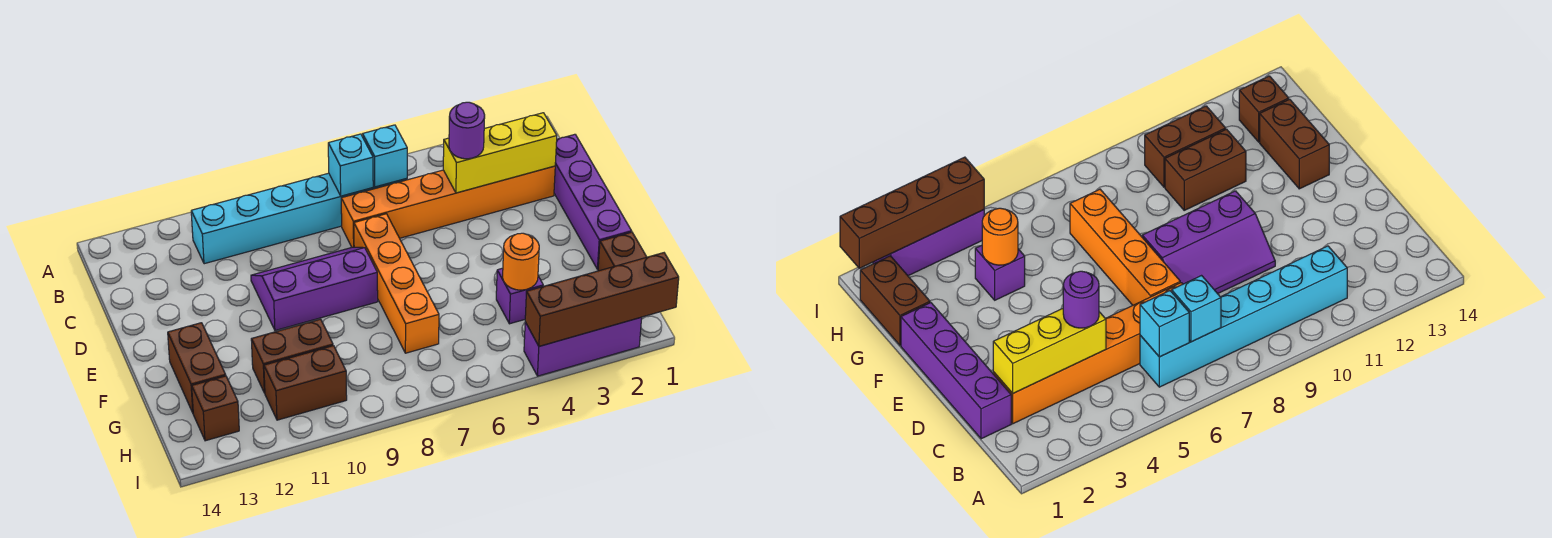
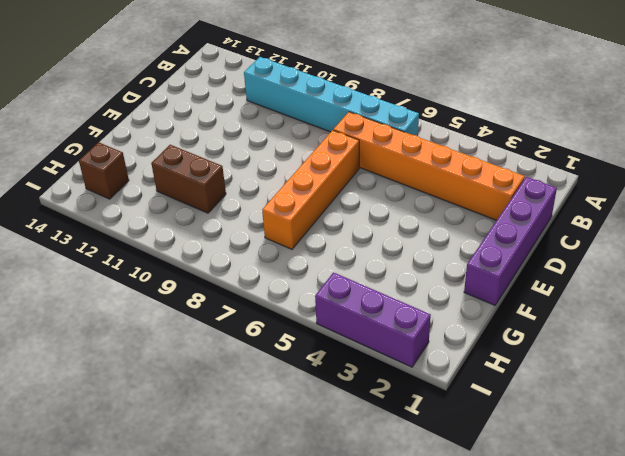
none -> purple 2x3 slope [251,247,378,331]
none -> brown 1x2 brick [168,323,226,412]
none -> brown 1x2 brick [598,232,646,271]

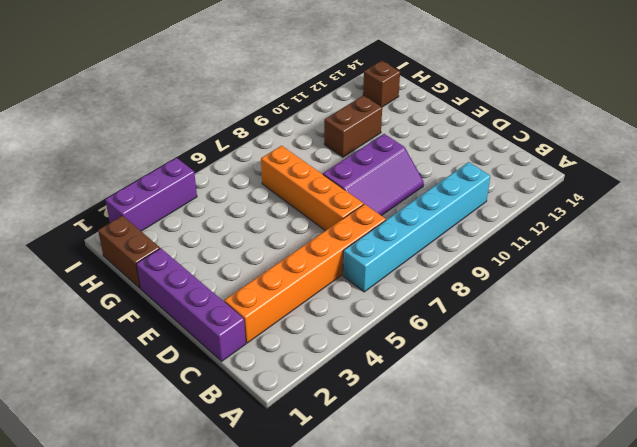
none -> brown 1x2 brick [168,323,226,412]
none -> purple 1x1 brick [496,268,543,324]
none -> brown 1x2 brick [264,346,347,420]

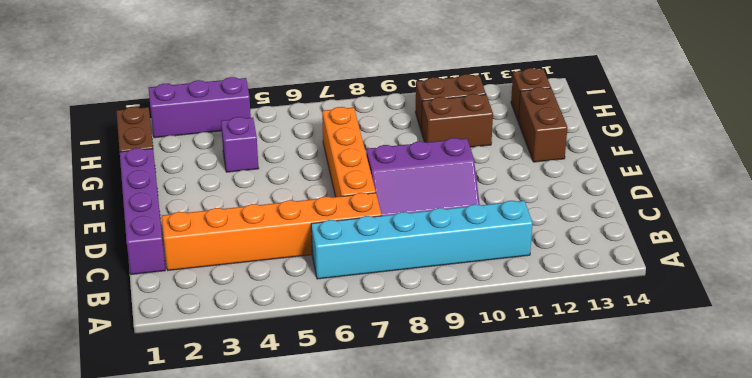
none -> cyan 1x1 brick [363,125,407,187]
none -> cyan 1x1 brick [328,134,373,196]
none -> yellow 1x3 brick [443,113,557,193]

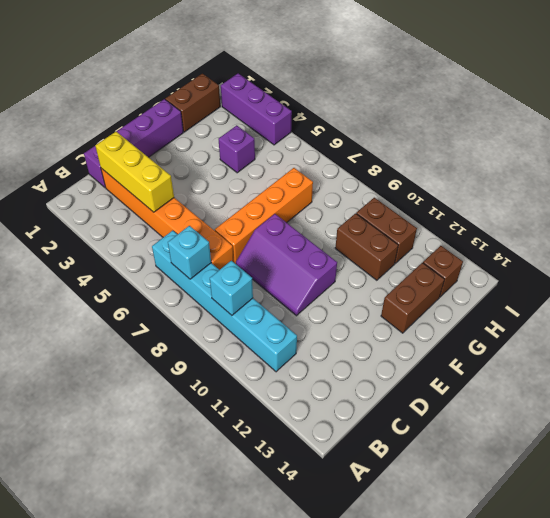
cyan 1x1 brick [210,261,253,315] -> cyan 1x1 brick moved to [363,125,407,187]
none -> orange 1x1 round brick [503,233,539,290]
none -> brown 1x4 brick [525,253,679,346]
none -> purple 1x1 round brick [449,102,485,159]

